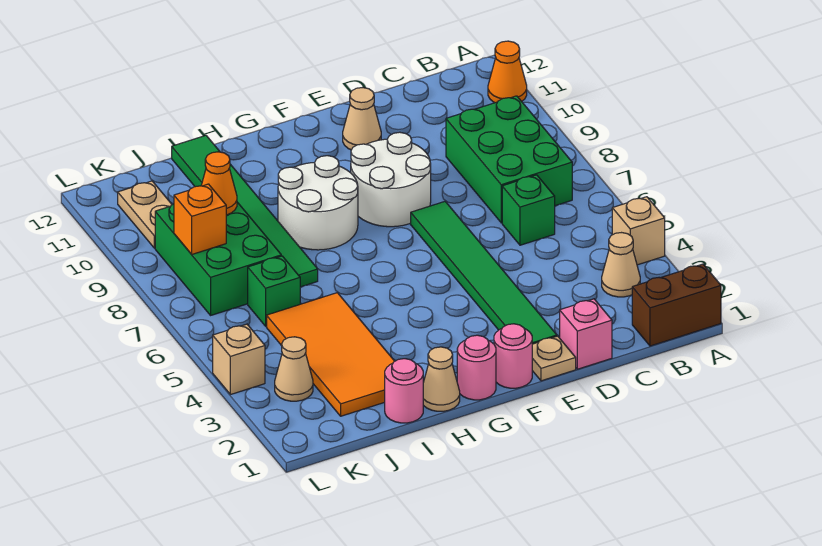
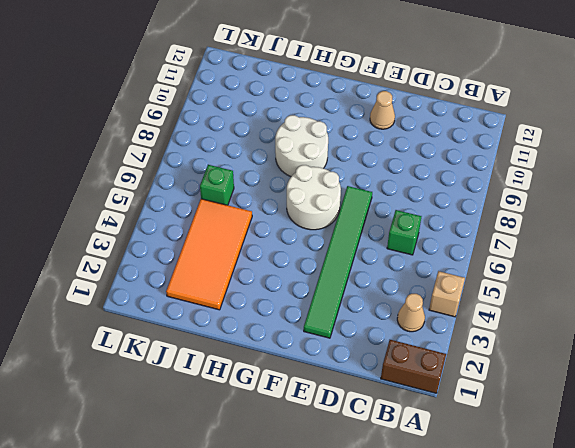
white 2x2 round brick [287,165,341,230] -> white 2x2 round brick moved to [351,132,431,227]
none -> orange 1x1 cone [488,41,527,103]
none -> green 2x3 brick [446,96,572,223]
none -> pink 1x1 brick [560,299,612,369]

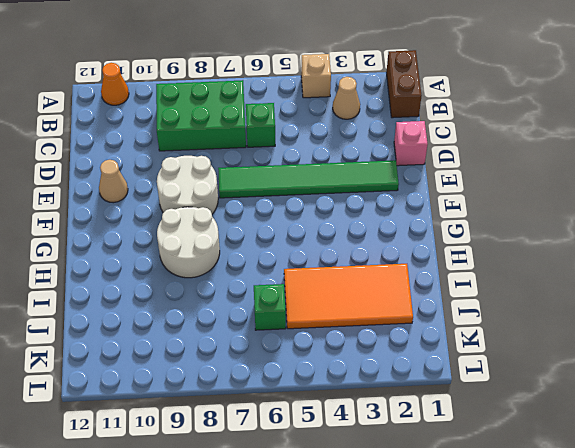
none -> tan 1x1 plate [532,336,576,381]
none -> pink 1x1 round brick [494,324,532,388]
none -> pink 1x1 round brick [457,335,496,400]

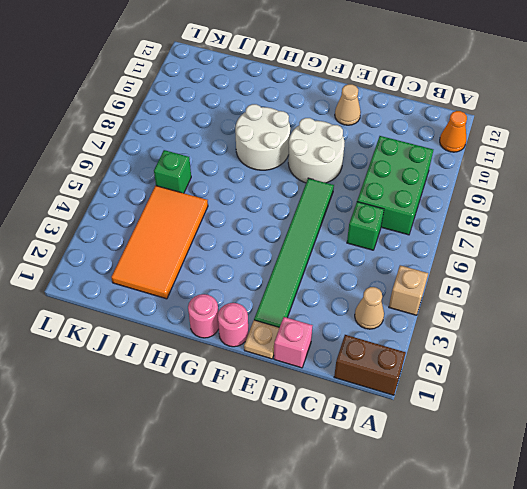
none -> tan 1x1 cone [423,347,460,411]
none -> pink 1x1 round brick [385,359,423,423]
none -> green 1x6 tile [172,135,318,287]

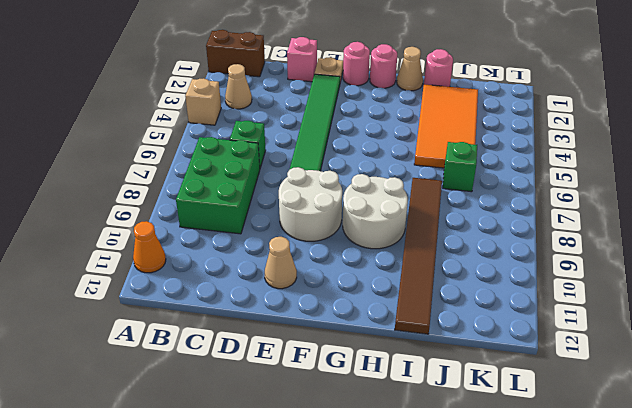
brown 1x6 tile [395,178,442,334] -> green 1x6 tile [172,135,318,287]
none -> green 2x3 brick [155,202,281,315]
none -> tan 1x1 cone [275,337,313,401]
none -> tan 1x2 plate [118,181,172,248]

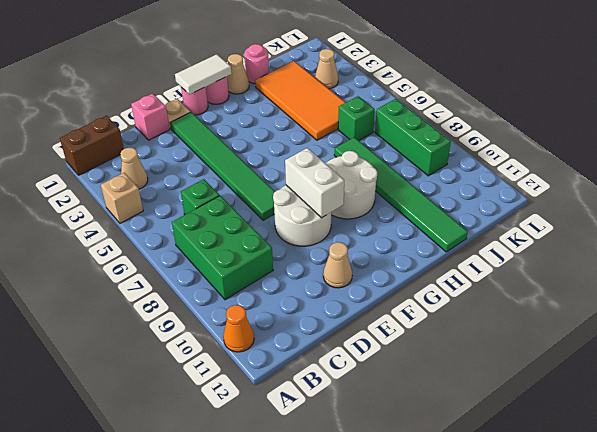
white 1x2 tile [175,54,232,94] -> none
white 1x2 brick [285,148,344,218] -> none
green 1x3 brick [375,99,451,176] -> green 2x3 brick [155,202,281,315]
none -> tan 1x2 plate [118,181,172,248]
none -> tan 1x1 brick [213,324,265,395]
none -> orange 1x1 cone [201,152,237,215]

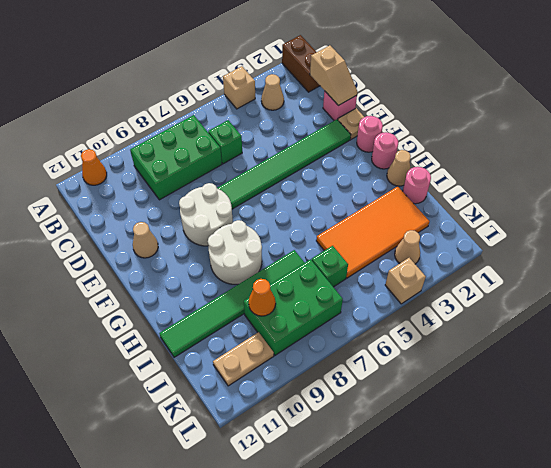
tan 1x2 slope [310,45,357,106] -> none
none -> orange 1x1 brick [174,184,226,254]

